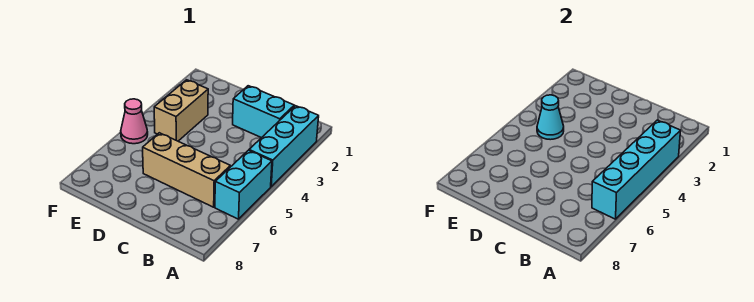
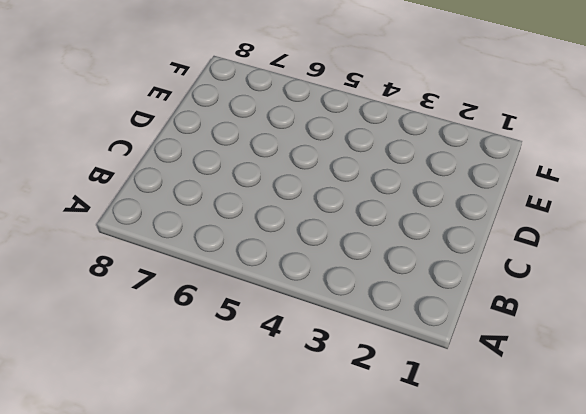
none -> cyan 1x3 brick [249,106,319,186]
none -> cyan 1x2 brick [215,150,272,219]

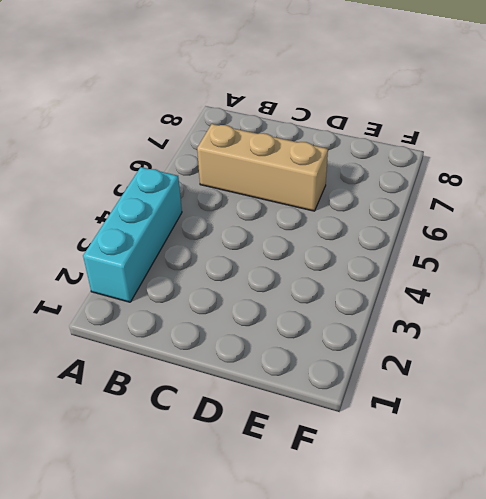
none -> cyan 1x2 brick [215,150,272,219]
none -> cyan 1x2 brick [233,86,294,138]

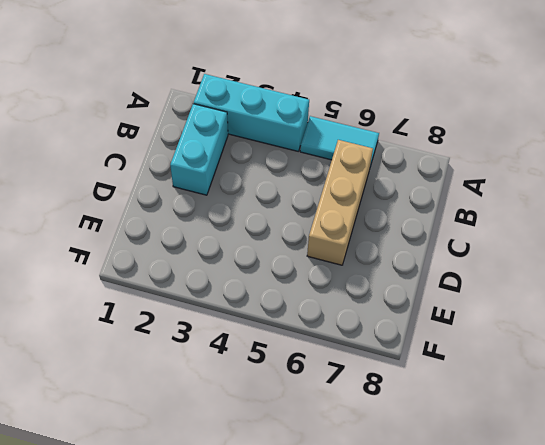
cyan 1x2 tile [300,116,379,166] -> cyan 1x2 brick [215,150,272,219]
none -> tan 1x2 brick [154,80,208,141]
none -> pink 1x1 cone [121,99,148,144]

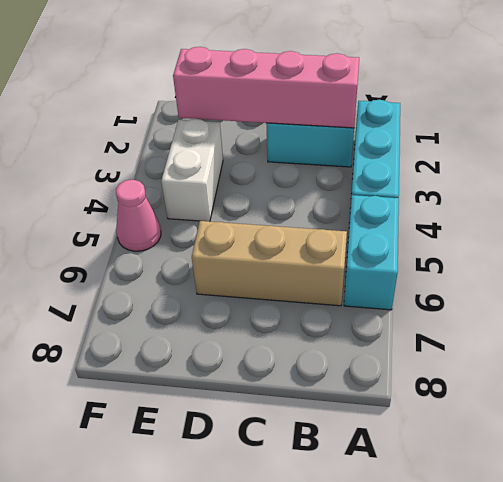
pink 1x4 brick [173,47,359,128] -> none
white 1x2 brick [161,119,223,222] -> tan 1x2 brick [154,80,208,141]
none -> cyan 1x4 brick [592,120,681,219]
none -> cyan 1x1 cone [537,95,564,140]

